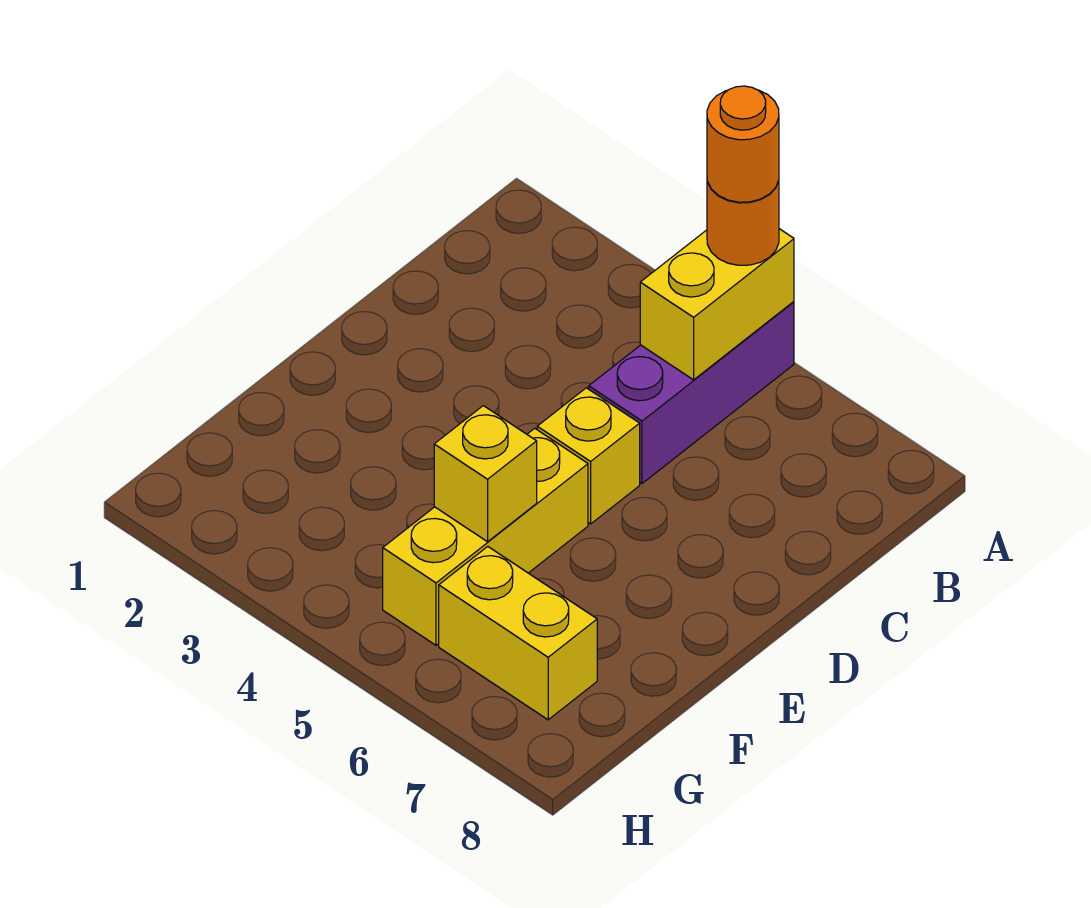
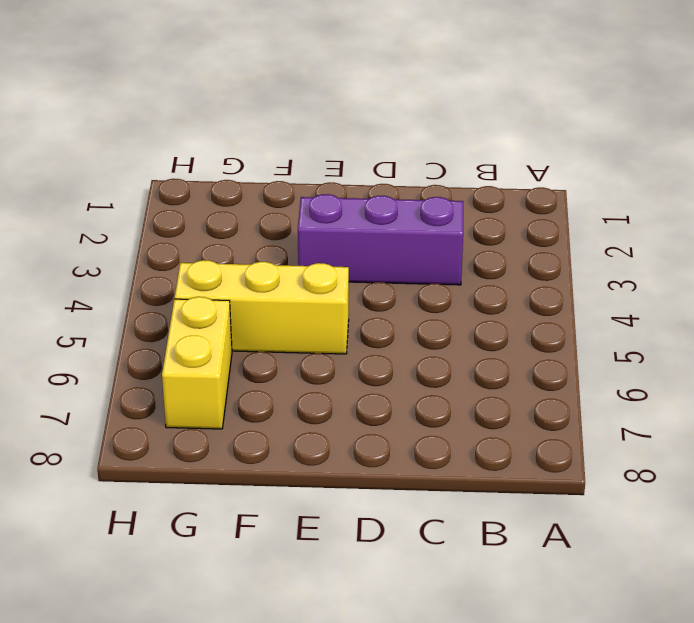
purple 1x3 brick [298,194,463,285] -> purple 1x3 brick moved to [589,302,794,483]
none -> yellow 1x1 brick [537,388,640,524]
none -> yellow 1x2 brick [640,229,794,380]

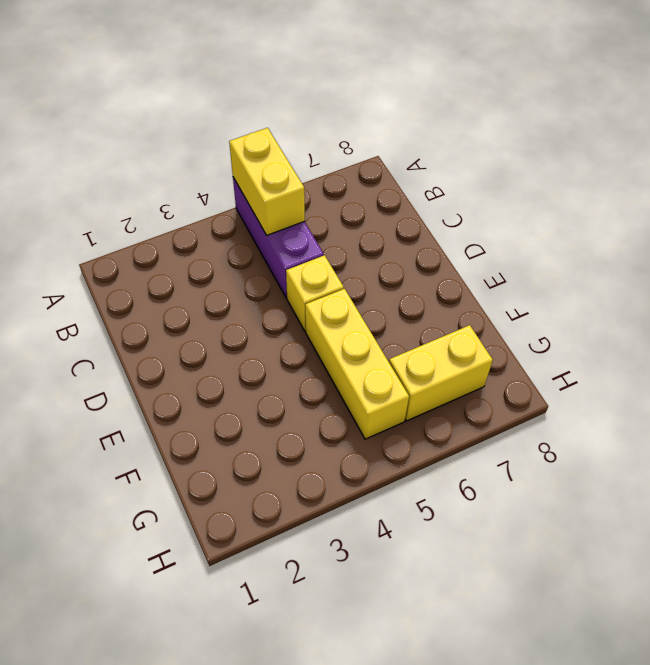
none -> yellow 1x1 brick [434,406,537,542]
none -> orange 1x1 round brick [707,181,779,265]

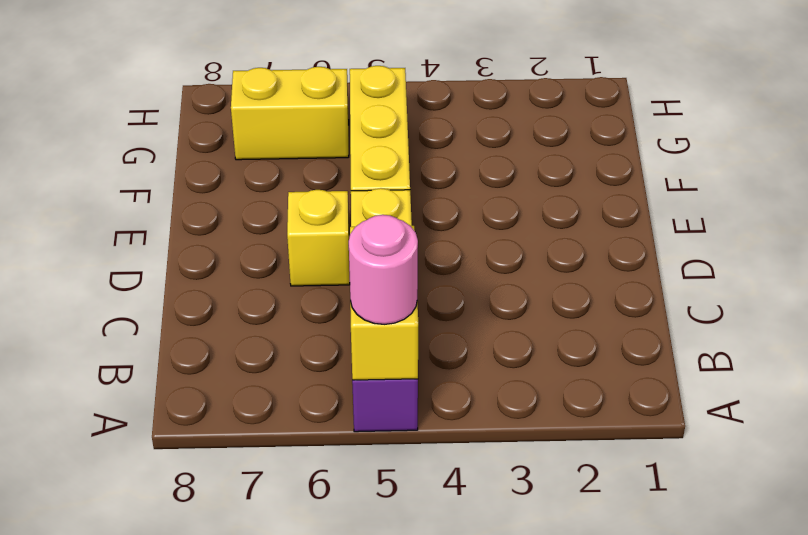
pink 1x1 round brick [349,215,418,324] -> orange 1x1 round brick [707,181,779,265]
yellow 1x1 brick [287,190,350,286] -> yellow 1x1 brick moved to [434,406,537,542]
none -> orange 1x1 round brick [707,86,779,202]

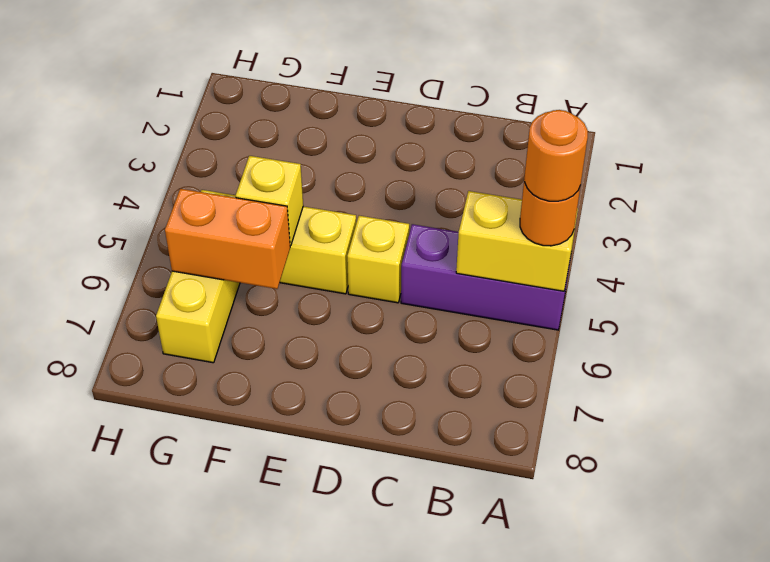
orange 1x2 brick [165,189,290,289] -> none

